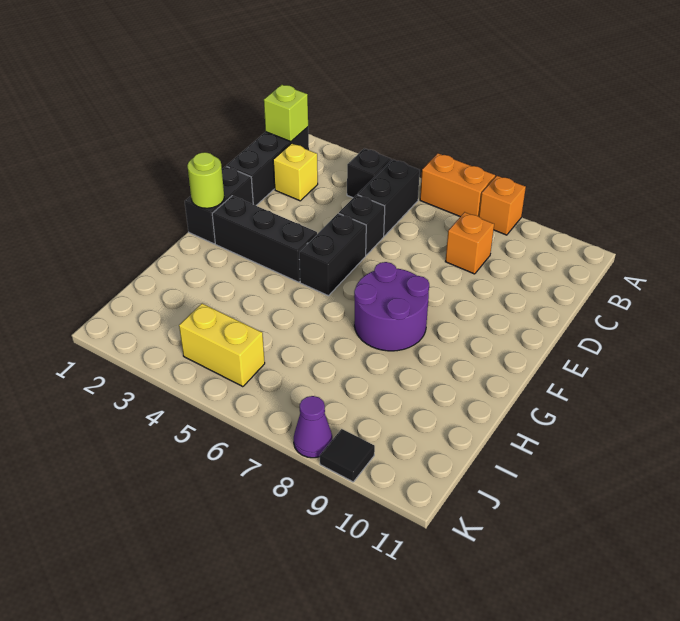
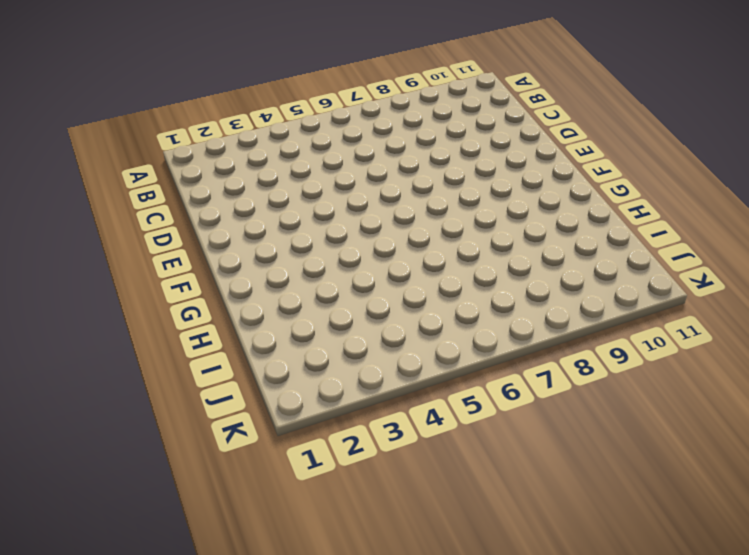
none -> orange 1x2 brick [420,153,495,217]
none -> orange 1x1 brick [479,176,526,235]
none -> black 1x3 brick [227,127,309,206]

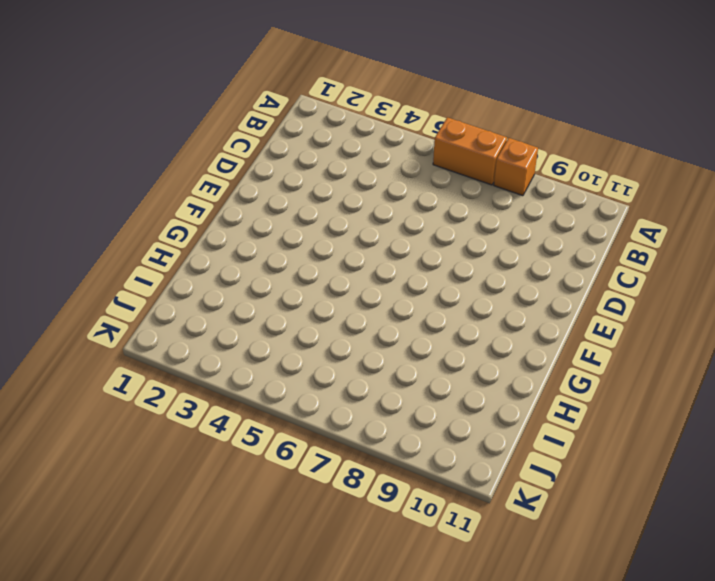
none -> black 1x3 brick [227,127,309,206]
none -> black 1x1 brick [347,148,391,198]
none -> black 1x2 brick [358,159,420,236]

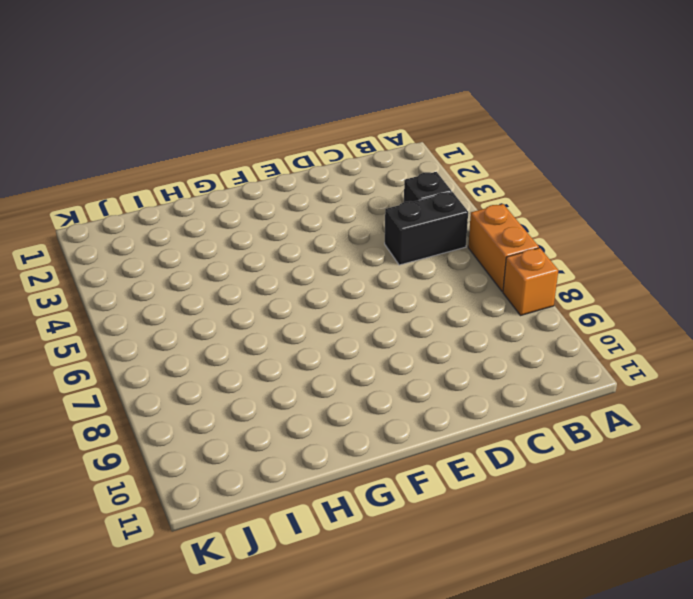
none -> black 1x3 brick [227,127,309,206]
none -> yellow 1x1 brick [273,143,318,201]
none -> orange 1x1 brick [445,212,494,274]

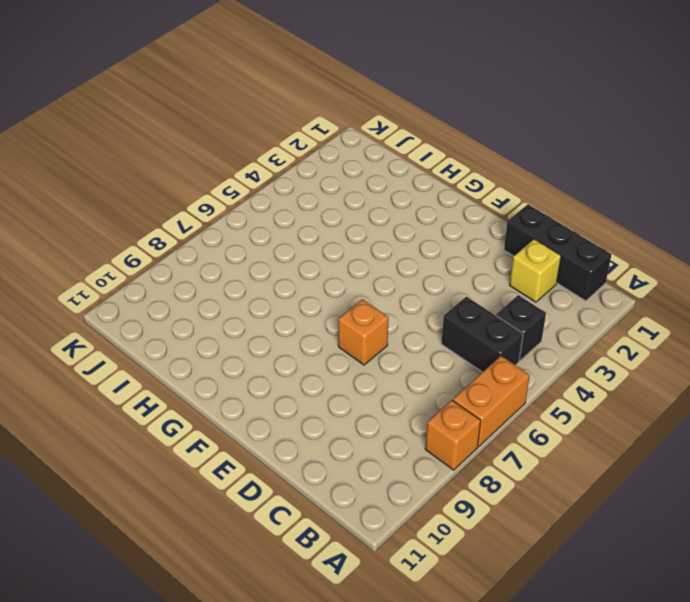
orange 1x1 brick [338,299,389,365] -> orange 1x1 brick moved to [445,212,494,274]
none -> black 1x1 brick [339,195,385,255]
none -> black 1x2 brick [185,166,253,244]
none -> black 1x2 brick [299,213,366,296]

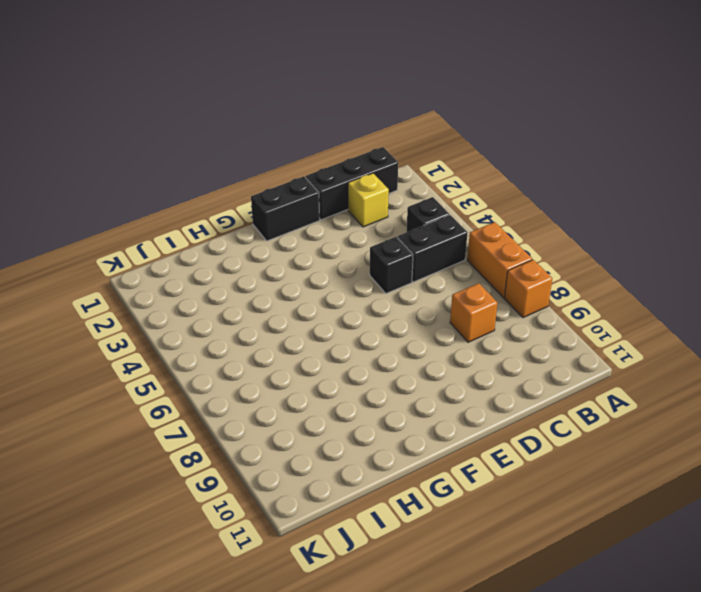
none -> black 1x2 brick [299,213,366,296]
none -> black 1x3 brick [212,196,317,282]
none -> purple 2x2 round brick [354,262,429,351]

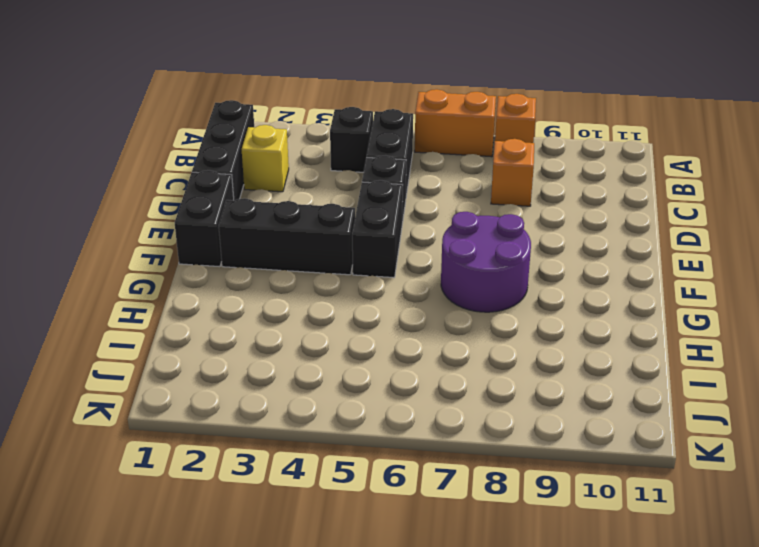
none -> yellow 1x2 brick [179,304,265,387]
none -> purple 1x1 cone [294,396,332,458]
none -> black 1x1 tile [320,429,375,482]

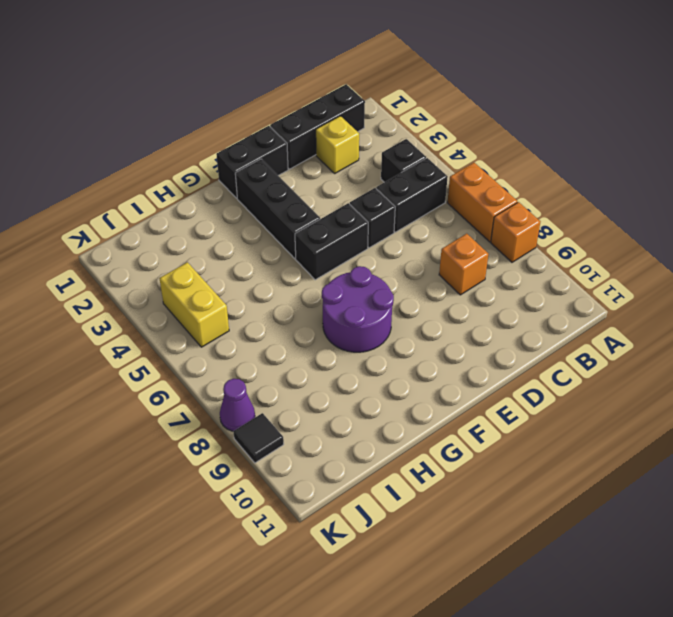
none -> lime 1x1 brick [264,85,308,142]
none -> lime 1x1 round brick [187,152,224,208]

